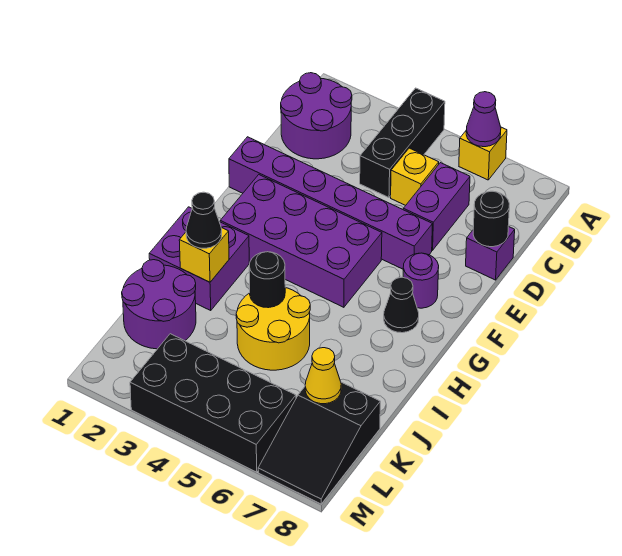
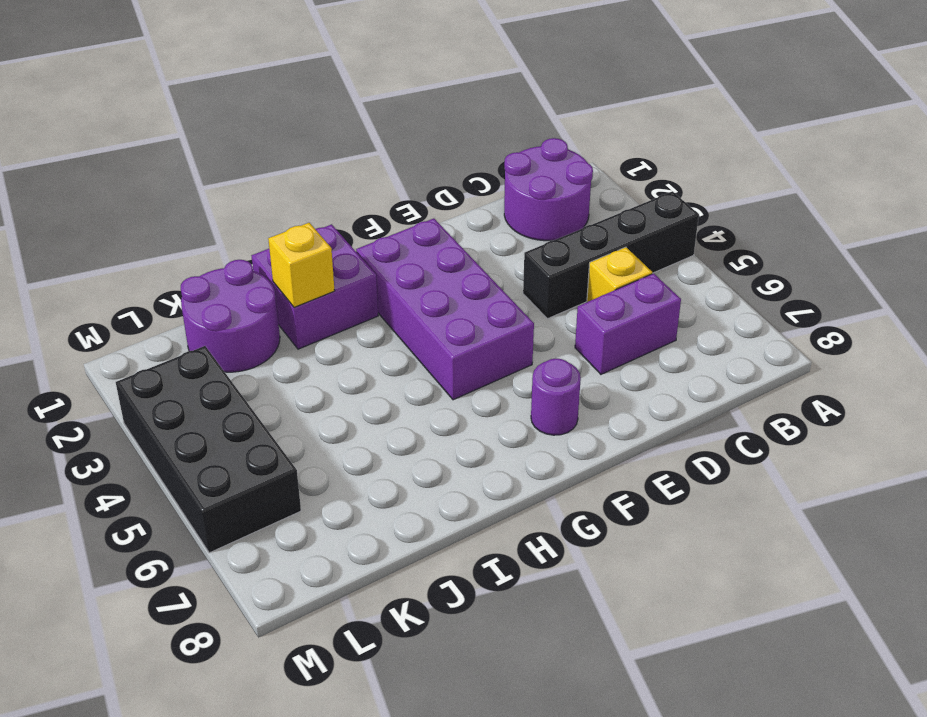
black 1x4 brick [523,191,699,319] -> black 1x3 brick [360,88,445,198]
none -> yellow 1x1 brick [459,127,507,180]
none -> purple 1x1 brick [466,226,515,280]
none -> purple 1x6 brick [229,137,432,269]

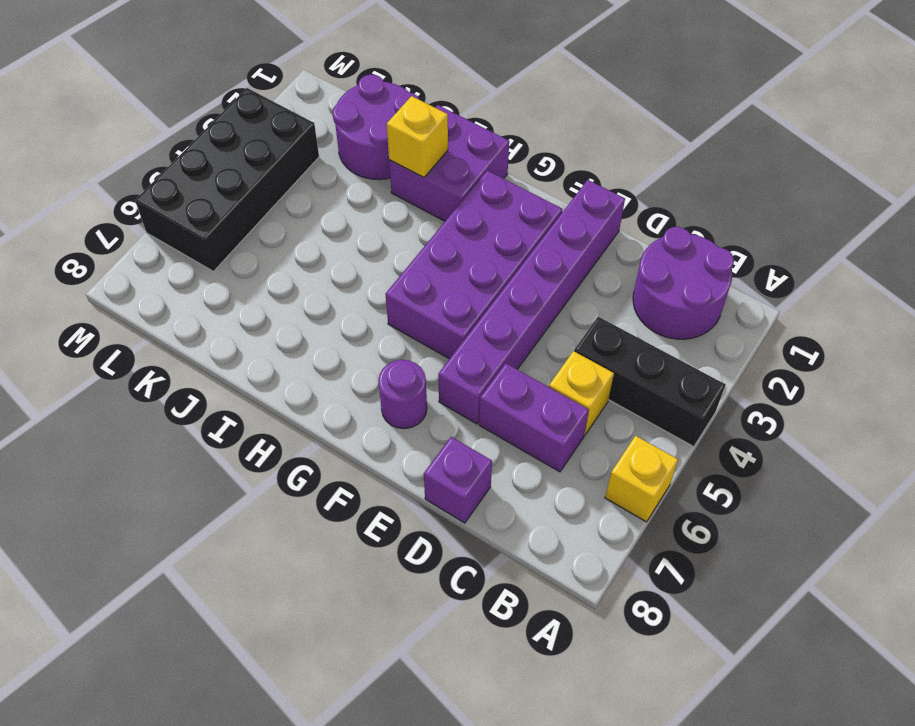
none -> black 1x1 cone [384,277,419,333]
none -> yellow 2x2 round brick [236,288,310,370]
none -> black 2x3 slope [258,382,380,504]

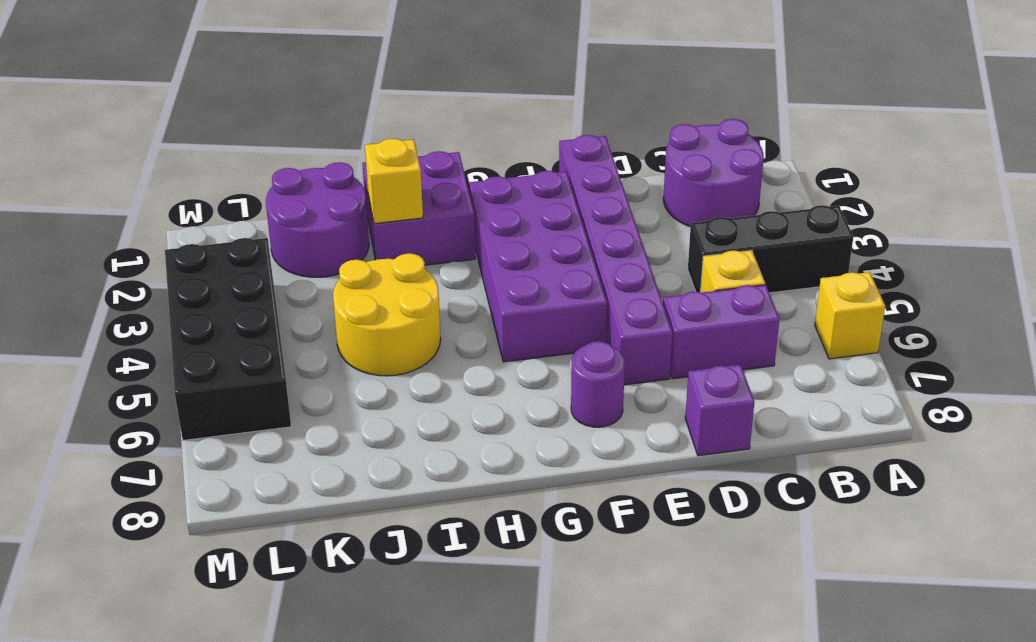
none -> black 1x1 cone [384,277,419,333]
none -> black 2x3 slope [258,382,380,504]
none -> purple 1x1 cone [466,92,501,147]

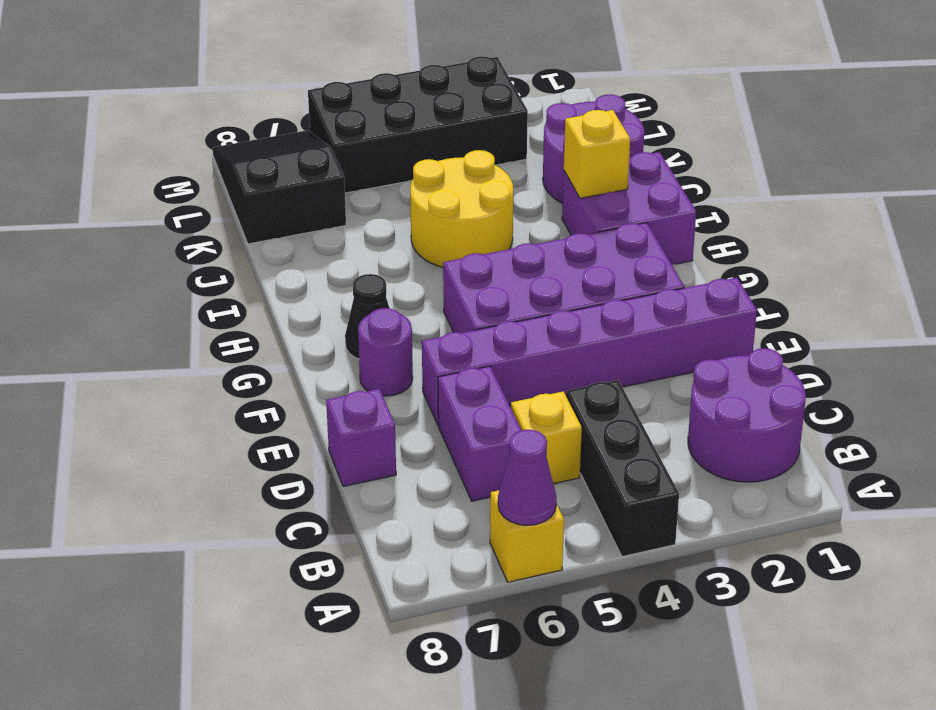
none -> black 1x1 round brick [473,191,509,247]
none -> black 1x1 round brick [249,252,285,308]
none -> yellow 1x1 cone [305,348,341,404]

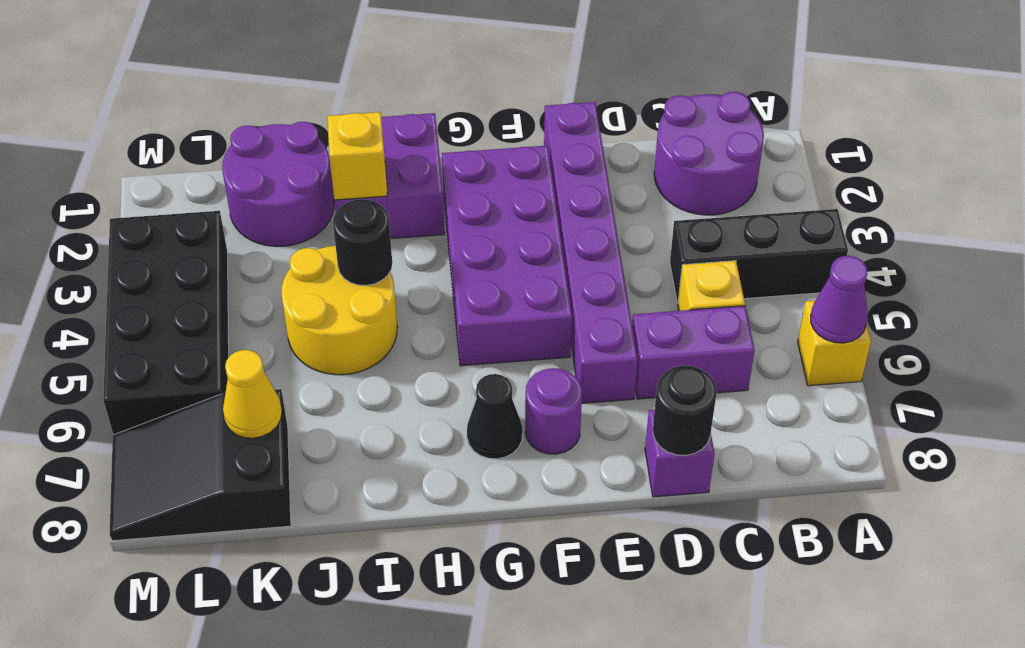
none -> black 1x1 cone [186,192,222,248]

